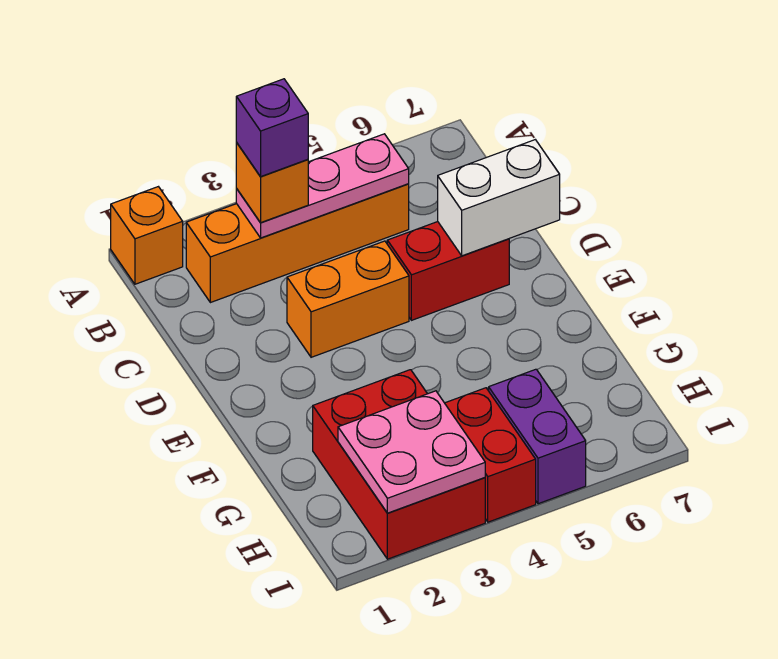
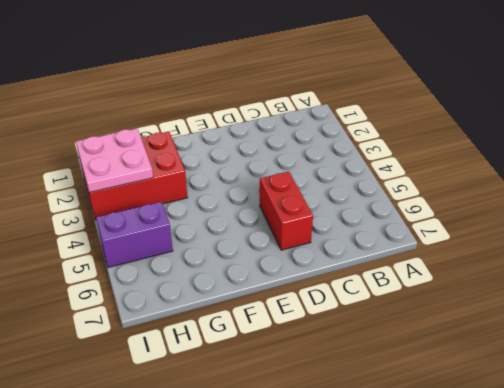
none -> orange 1x1 brick [111,187,183,284]
none -> orange 1x4 brick [186,184,409,303]
none -> orange 1x2 brick [287,241,409,357]

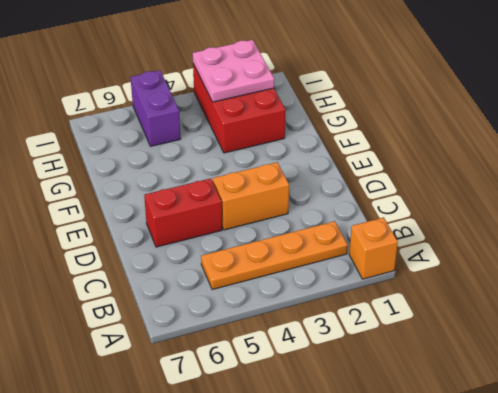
orange 1x4 plate [201,221,348,290] -> orange 1x4 brick [186,184,409,303]
none -> red 1x2 brick [445,388,536,522]
none -> pink 1x3 plate [236,134,409,238]
none -> white 1x2 brick [438,140,560,256]

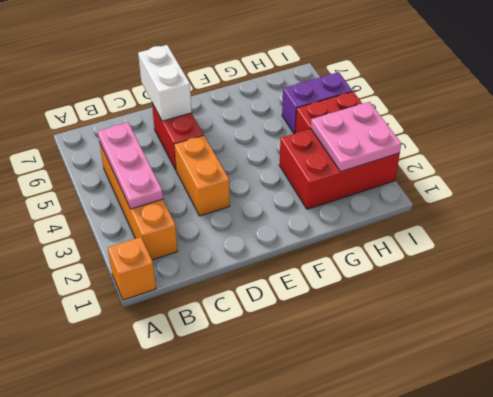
none -> orange 1x1 brick [236,143,308,223]
none -> purple 1x1 brick [236,79,308,177]

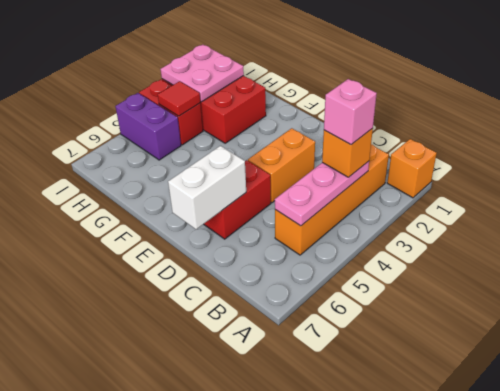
pink 1x1 brick [324,79,377,145] -> purple 1x1 brick [236,79,308,177]
red 1x1 tile [158,81,201,116] -> none

